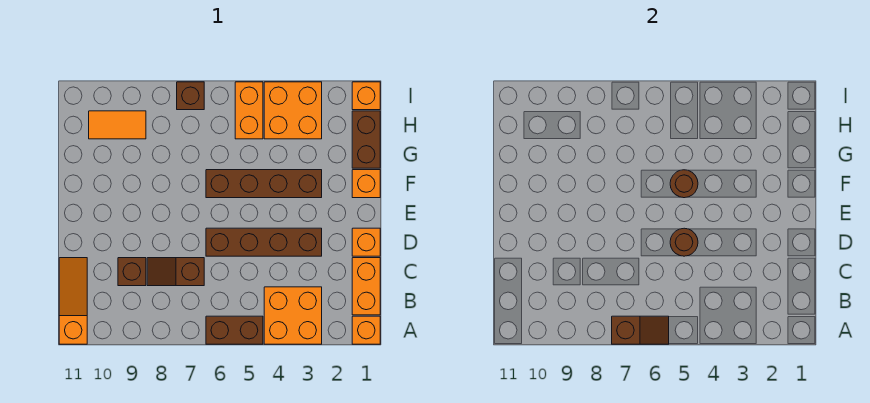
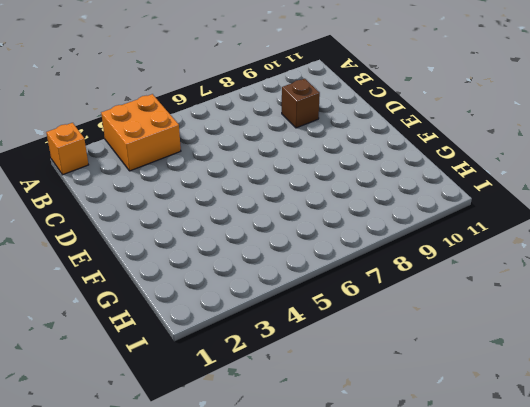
none -> brown 1x2 brick [206,316,263,344]
none -> orange 1x3 slope [59,258,87,344]
none -> orange 1x2 brick [352,258,380,315]

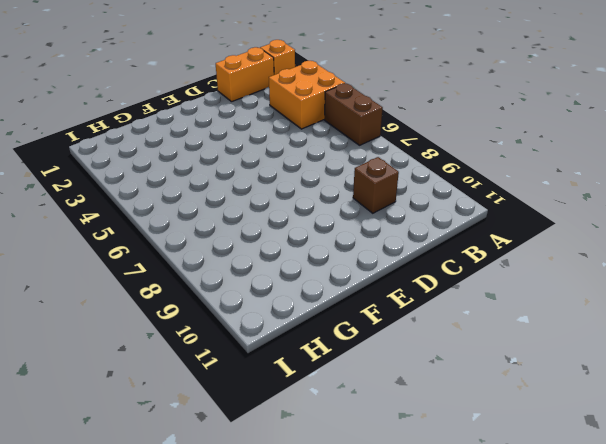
none -> orange 1x3 slope [59,258,87,344]
none -> brown 1x2 slope [147,258,204,286]
none -> orange 1x1 brick [352,228,380,256]

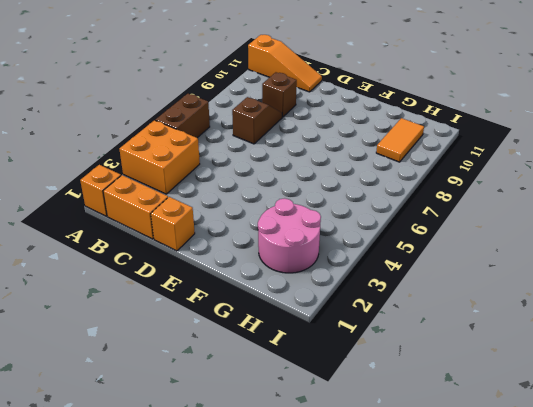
pink 2x2 round brick [258,198,321,273] -> orange 2x2 brick [264,82,322,139]
none -> brown 1x4 brick [206,228,322,256]
none -> orange 1x1 brick [352,170,380,198]
none -> brown 1x4 brick [206,170,322,198]

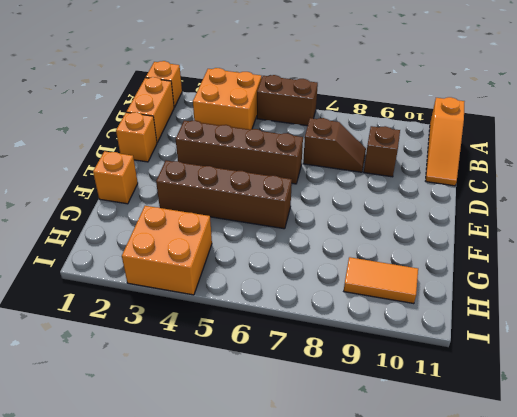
none -> brown 1x2 brick [352,111,380,168]
none -> orange 1x2 brick [235,82,263,139]
none -> orange 1x1 brick [352,82,380,110]

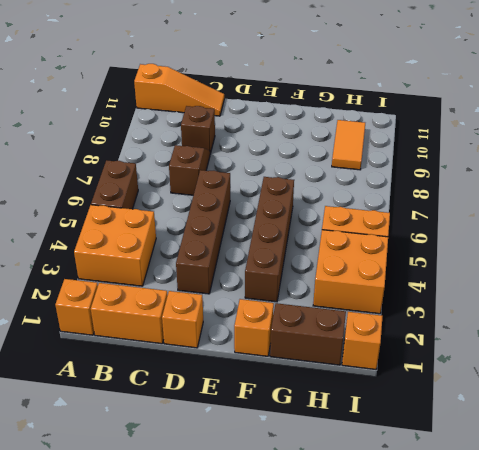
none -> brown 1x1 brick [177,82,204,110]
none -> brown 1x2 slope [612,316,669,344]
none -> brown 1x1 round brick [670,228,698,256]

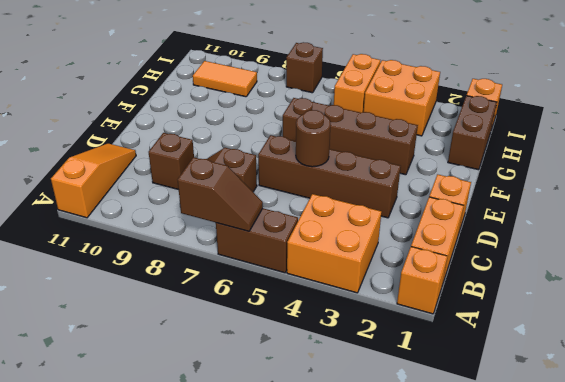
none -> orange 1x1 brick [352,170,380,198]
none -> brown 1x1 round brick [670,170,698,198]

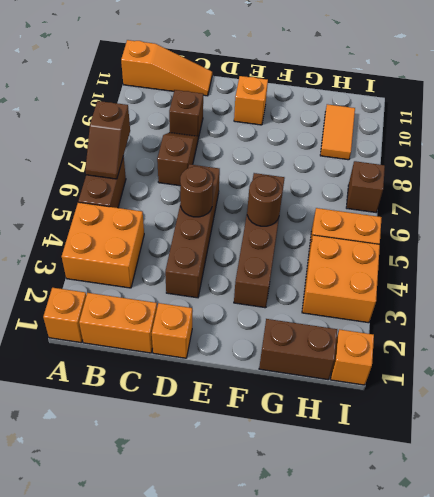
orange 1x1 brick [234,76,268,125] -> orange 1x1 brick moved to [352,170,380,198]

